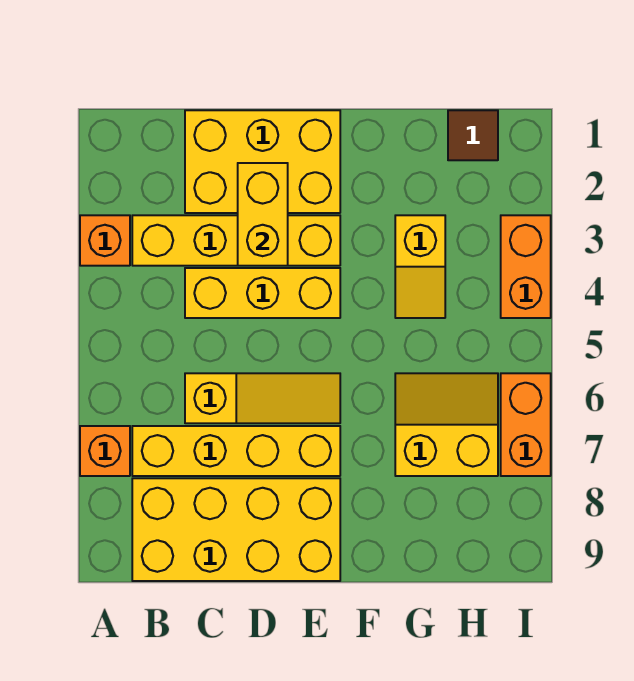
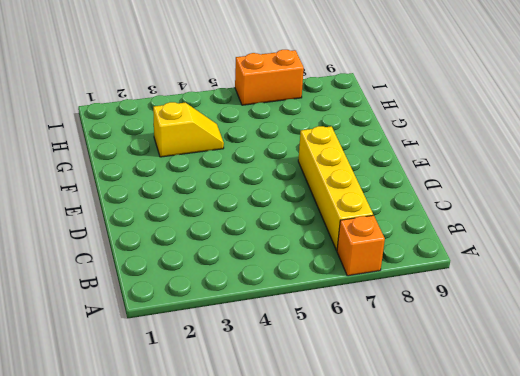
none -> orange 1x1 brick [80,215,130,266]
none -> yellow 1x4 brick [132,215,340,266]
none -> yellow 2x4 brick [132,478,340,581]

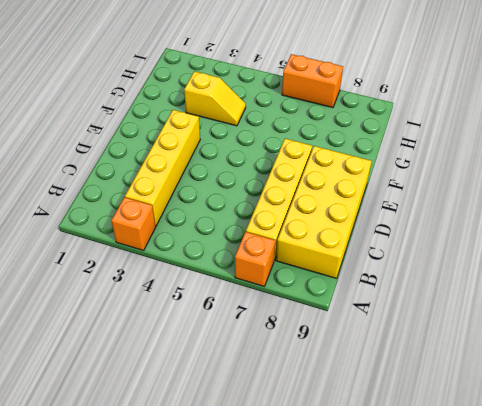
none -> yellow 2x3 brick [185,110,340,213]
none -> yellow 1x3 brick [185,268,340,318]
none -> yellow 1x3 slope [185,373,340,423]

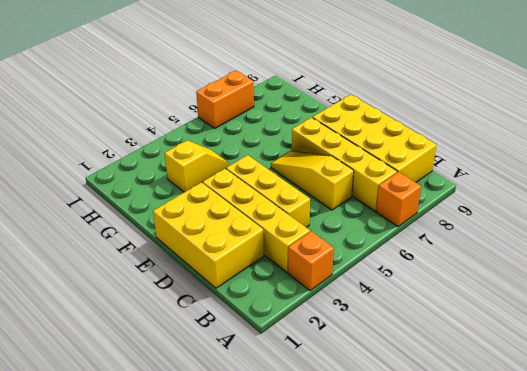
none -> yellow 2x2 slope [395,373,498,476]
none -> brown 1x1 tile [448,110,498,160]
none -> orange 1x2 brick [501,215,551,318]

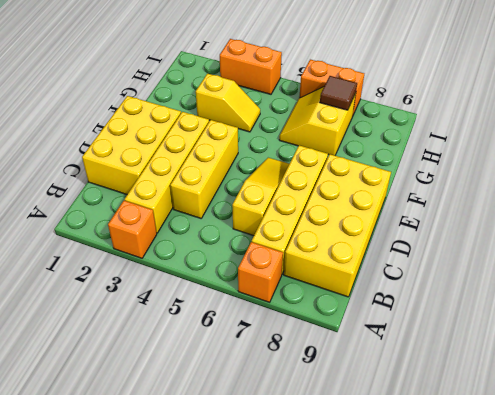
brown 1x1 tile [320,76,357,110] -> brown 1x1 tile moved to [448,110,498,160]
none -> yellow 1x2 brick [238,163,288,266]

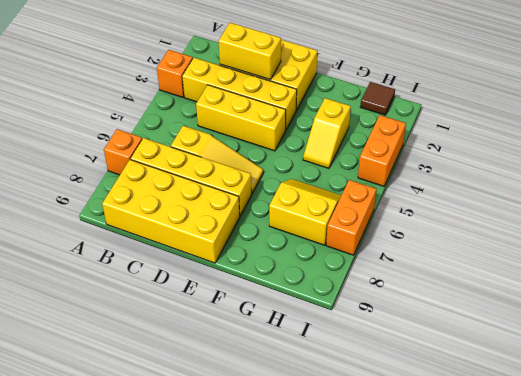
yellow 1x2 brick [219,23,281,80] -> yellow 1x2 brick turned to [238,163,288,266]

